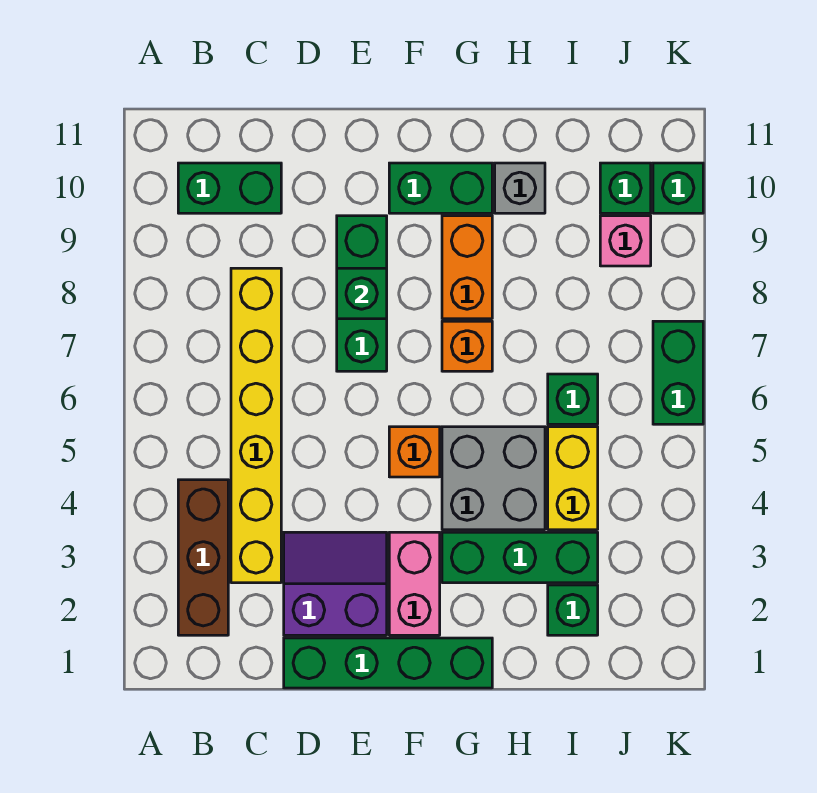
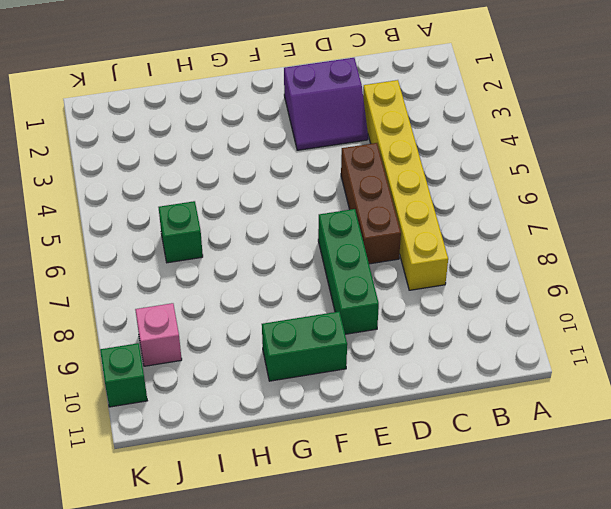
brown 1x3 brick [341,143,401,264] -> brown 1x3 brick moved to [178,480,228,635]
none -> green 1x2 brick [178,163,281,213]
none -> green 1x4 brick [284,638,492,688]
none -> pink 1x2 brick [389,532,440,635]

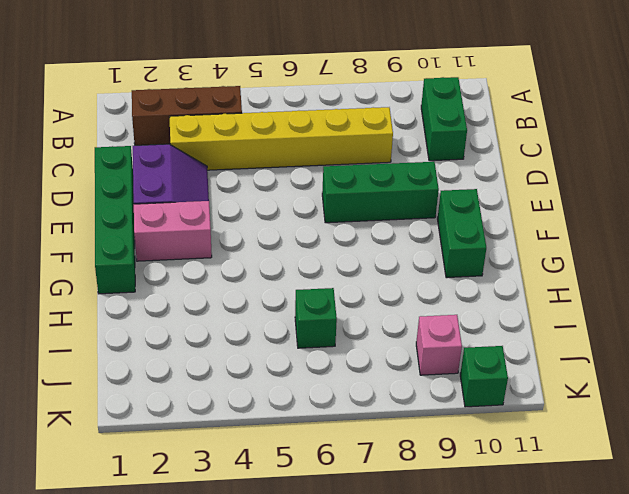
none -> orange 1x1 brick [389,427,440,477]
none -> green 1x3 brick [442,532,598,583]
none -> grey 2x2 brick [442,427,545,530]

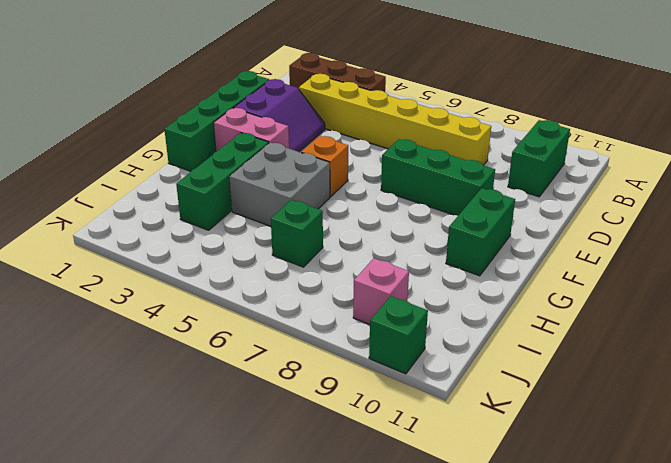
none -> orange 1x1 brick [442,321,492,371]
none -> orange 1x2 brick [442,216,492,319]
none -> grey 1x1 brick [495,163,545,213]

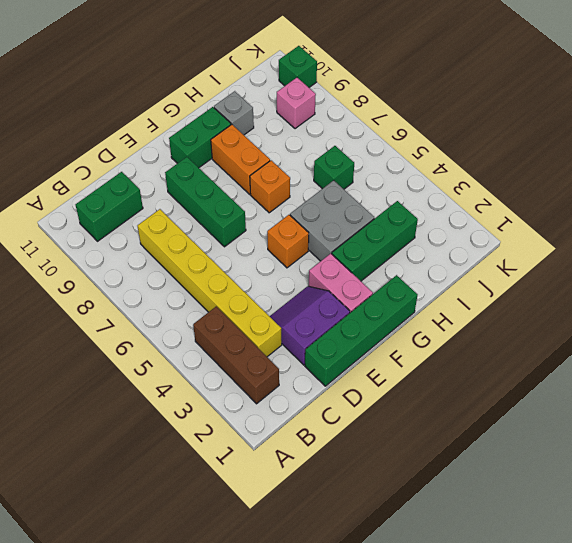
none -> green 1x1 brick [548,585,598,635]
none -> yellow 1x2 brick [548,427,598,530]
none -> green 1x1 brick [600,163,651,213]

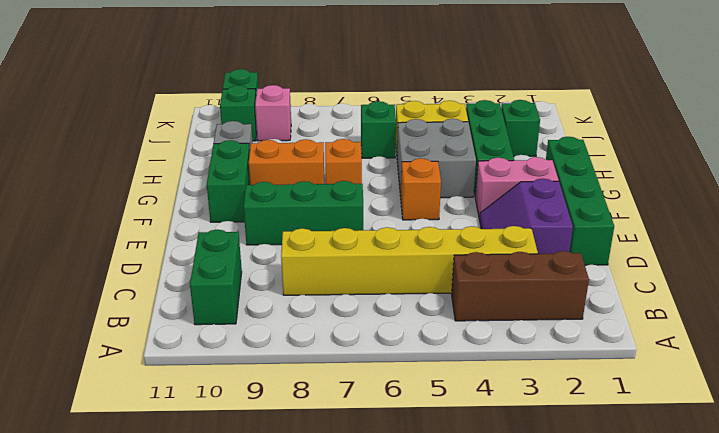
none -> green 1x2 brick [653,321,703,424]
none -> green 1x1 brick [337,268,387,319]

